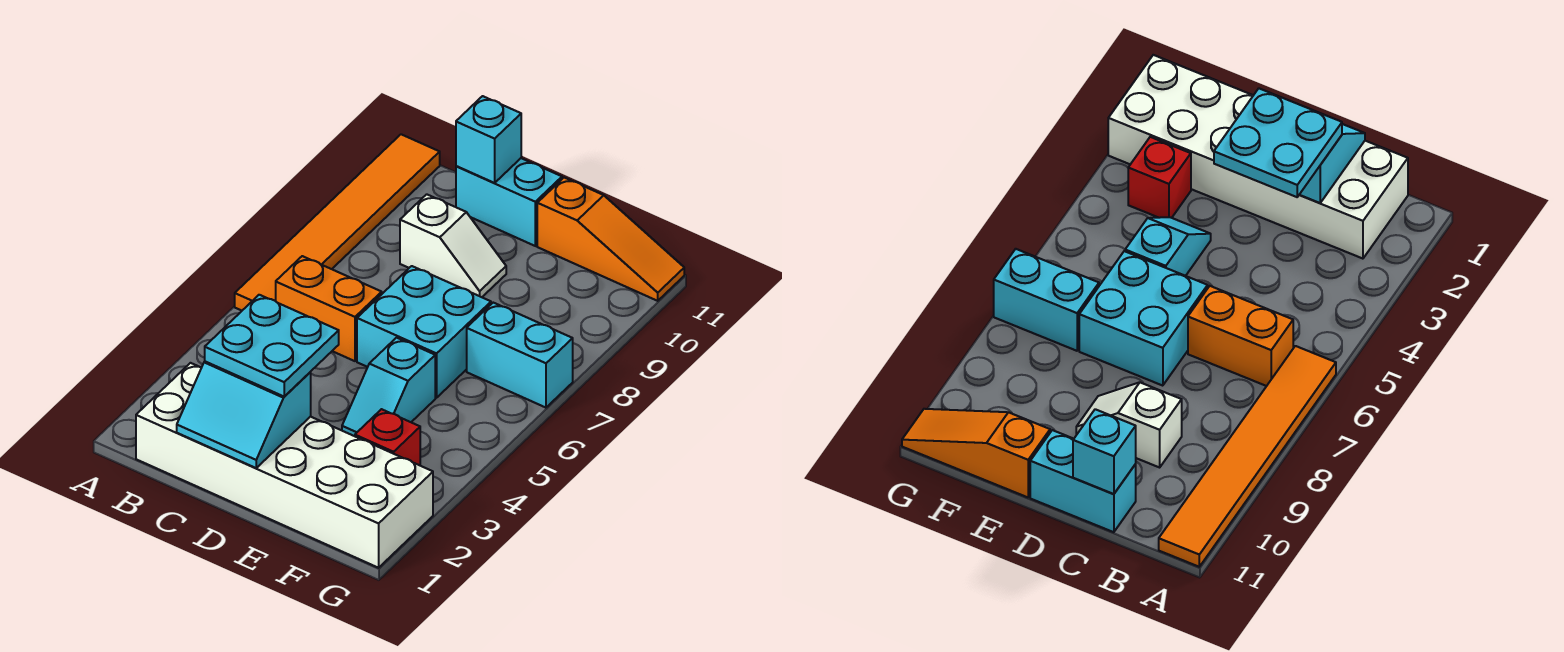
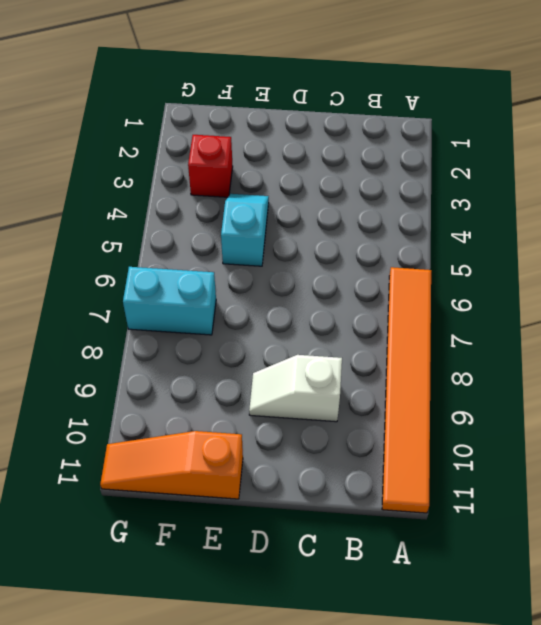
none -> white 2x6 brick [136,363,433,568]
none -> orange 1x2 brick [276,256,382,361]
none -> cyan 1x2 brick [456,158,562,246]

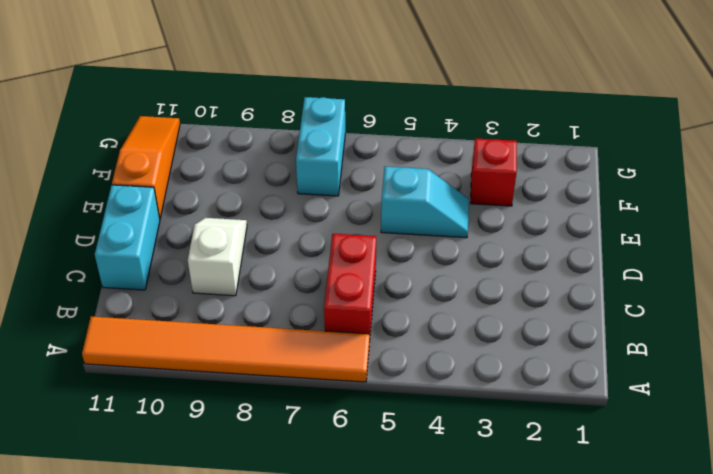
red 1x2 brick [324,234,376,342] -> orange 1x2 brick [276,256,382,361]
none -> white 2x6 brick [136,363,433,568]
none -> cyan 2x2 brick [357,266,491,398]
none -> cyan 2x2 slope [177,362,311,468]

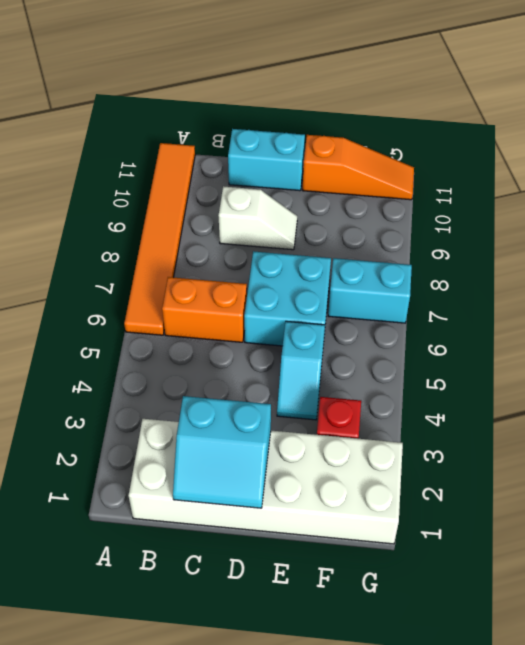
none -> cyan 1x1 brick [456,96,521,183]
none -> cyan 2x2 plate [205,295,339,397]

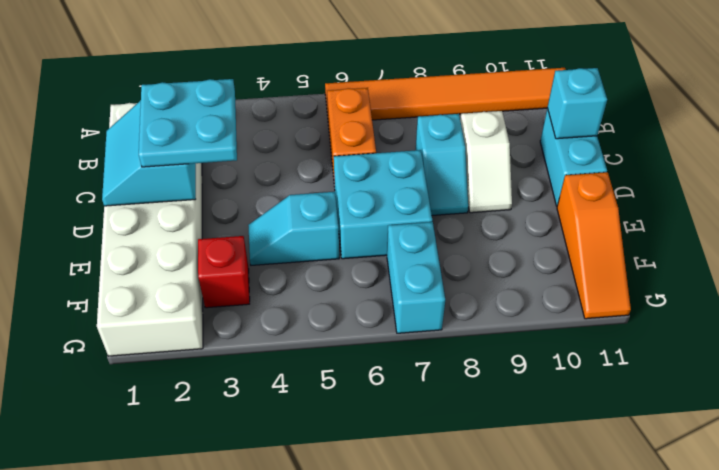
cyan 1x2 slope [416,114,468,215] -> none

